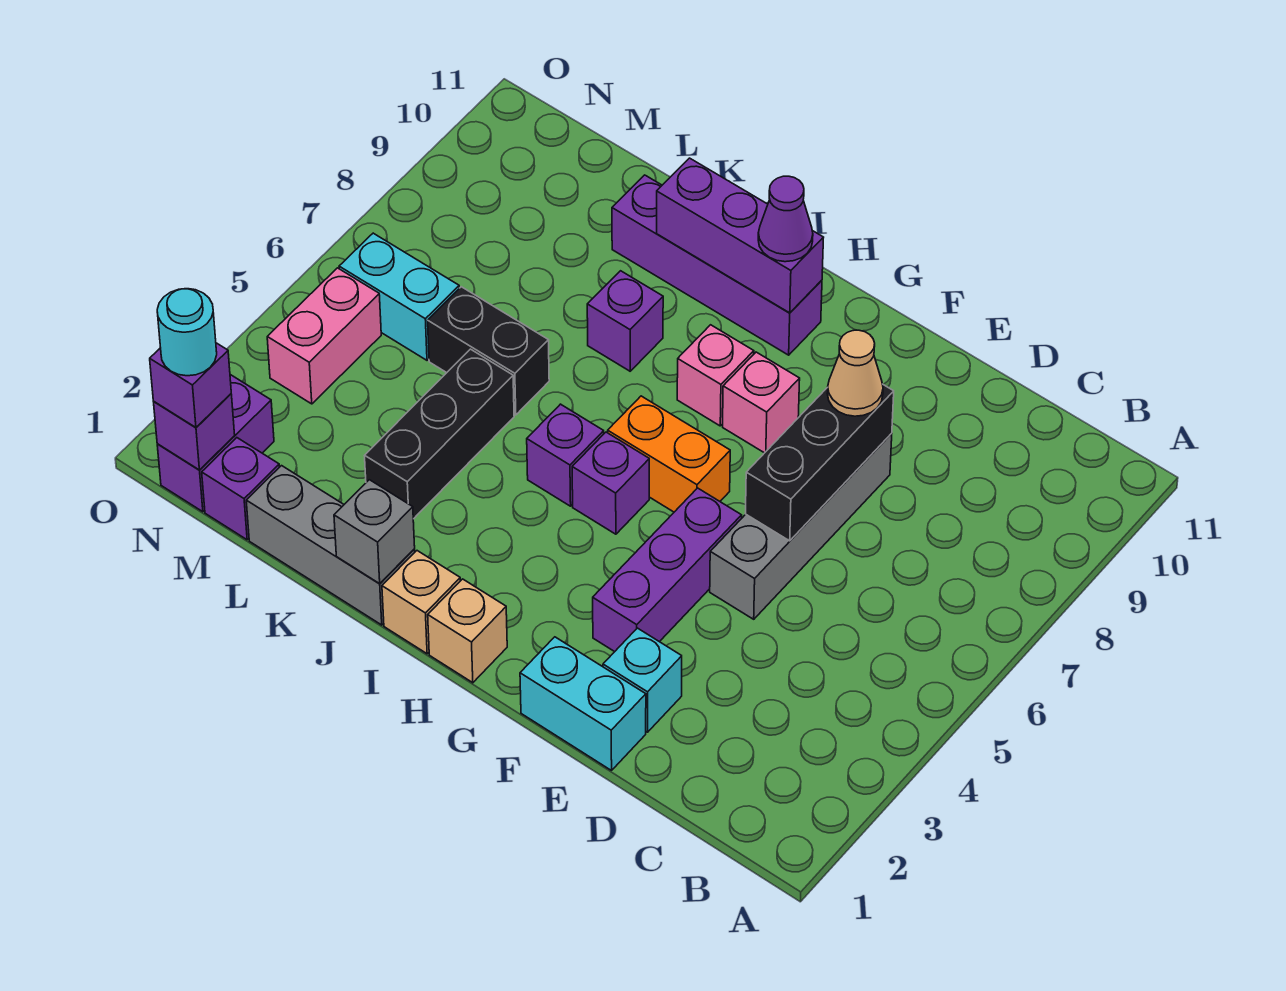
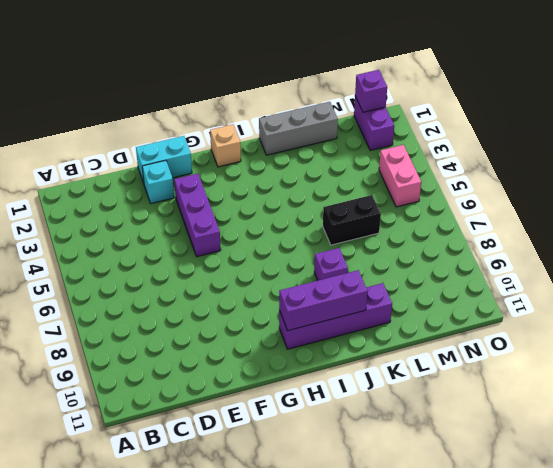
none -> grey 1x4 brick [710,434,892,619]
none -> orange 1x2 brick [608,396,730,512]
none -> pink 1x1 brick [723,352,800,453]

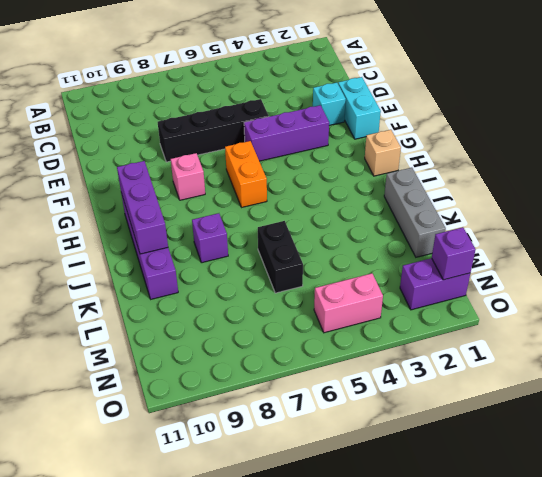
black 1x4 brick [158,99,269,162] -> grey 1x4 brick [710,434,892,619]
none -> purple 1x1 brick [572,432,649,534]
none -> pink 1x1 brick [677,325,754,426]
none -> tan 1x1 brick [382,551,460,654]

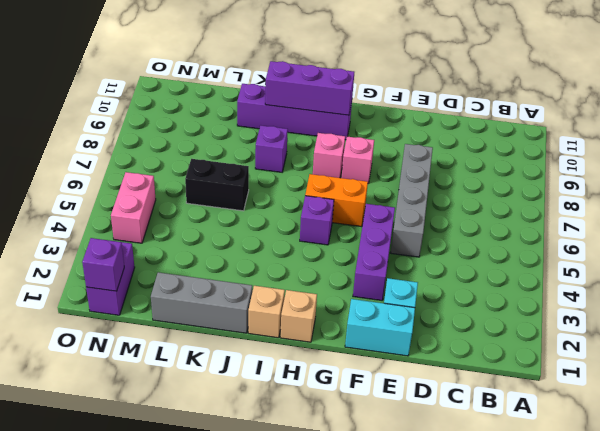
none -> purple 1x1 brick [527,404,604,506]
none -> black 1x3 brick [365,349,514,519]
none -> purple 1x1 brick [202,438,279,540]

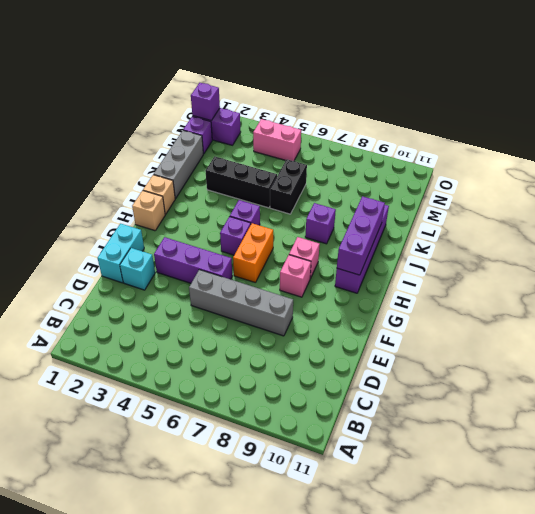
none -> cyan 1x2 brick [339,233,459,360]
none -> black 1x3 brick [745,384,894,541]
none -> grey 1x1 brick [334,480,415,584]

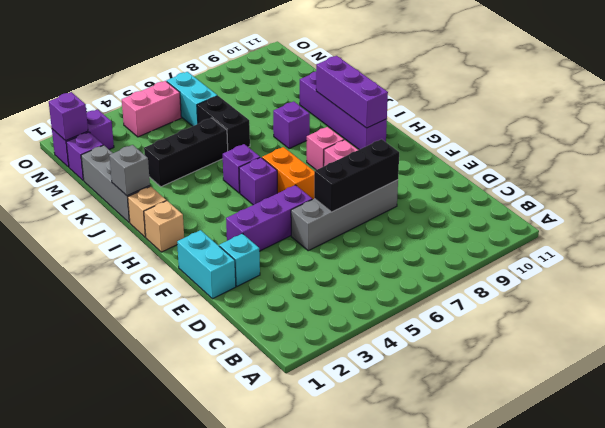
none -> tan 1x1 cone [827,330,883,416]
none -> purple 1x1 cone [758,176,813,262]
none -> purple 1x1 brick [150,343,231,427]

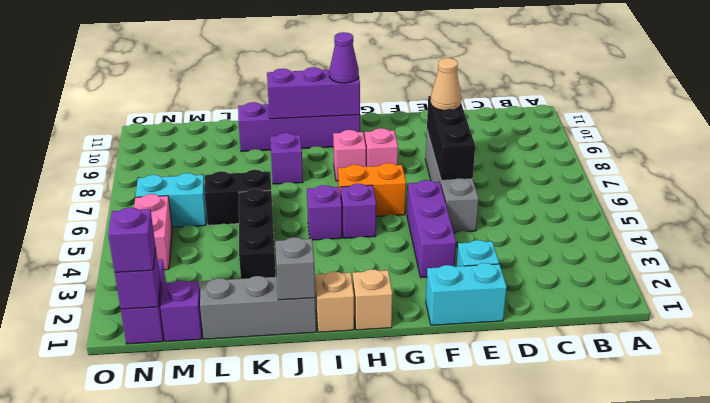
none -> cyan 1x1 round brick [157,289,217,376]

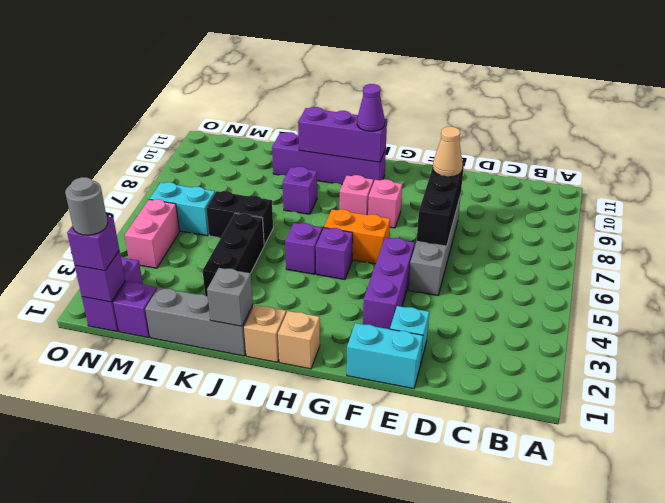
grey 1x1 round brick [65,177,108,235] -> cyan 1x1 round brick [157,289,217,376]

